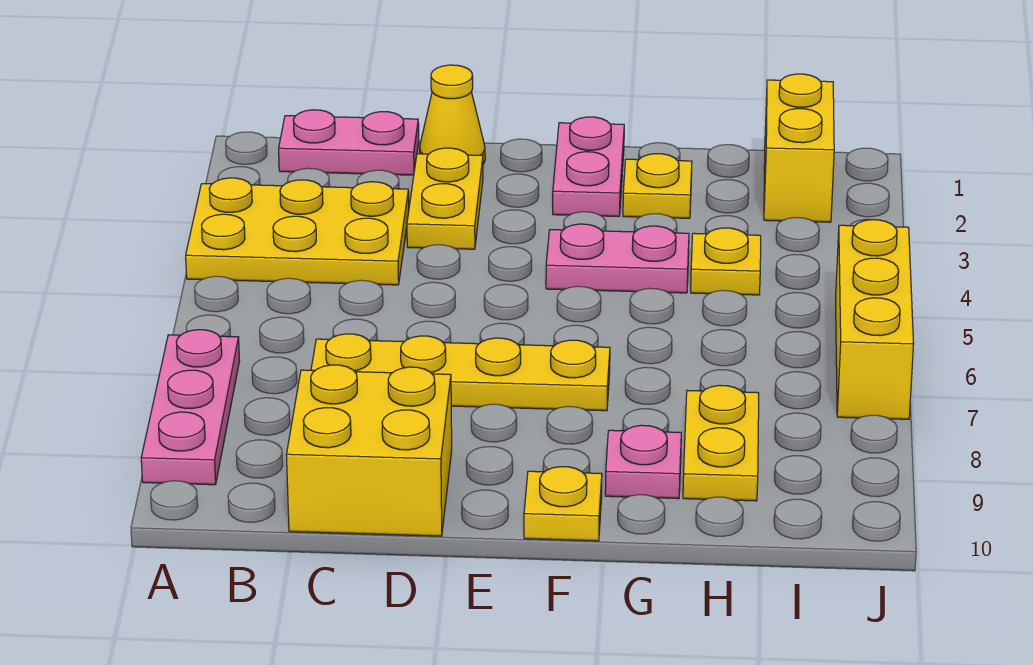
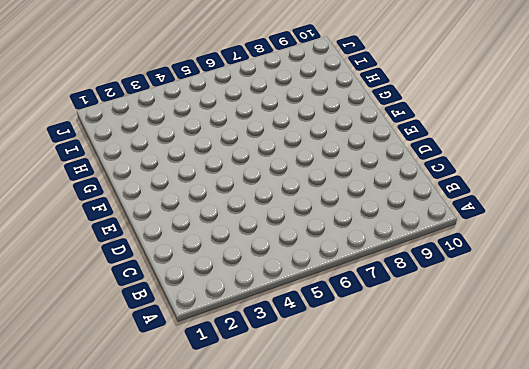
none -> yellow 2x3 plate [186,178,409,285]
none -> pink 1x3 plate [141,330,240,485]
none -> pink 1x2 plate [279,110,419,175]

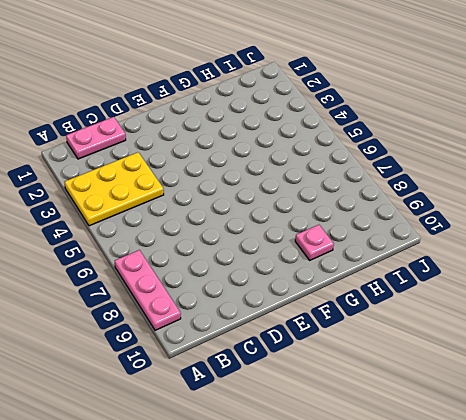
none -> yellow 1x4 plate [311,334,610,411]
none -> yellow 2x2 brick [286,365,452,536]
none -> yellow 1x1 cone [420,65,485,164]

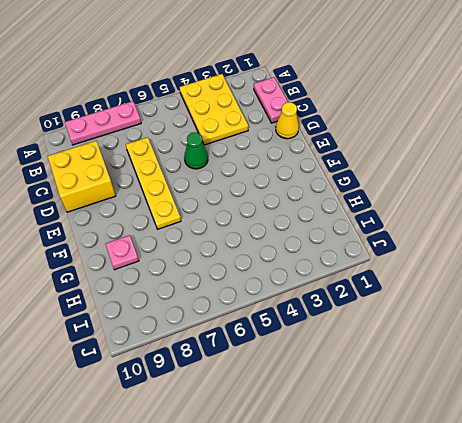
green 1x1 cone [184,132,208,169] -> none
none -> yellow 1x2 plate [407,148,483,249]
none -> pink 1x2 plate [553,117,624,216]
none -> pink 1x2 plate [546,224,689,293]

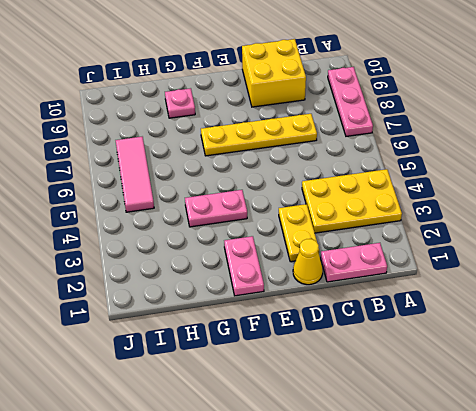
pink 1x3 tile [116,137,154,212] -> none
none -> yellow 1x1 plate [524,467,602,541]
none -> yellow 1x1 plate [623,154,692,218]
none -> yellow 1x1 plate [691,228,761,295]

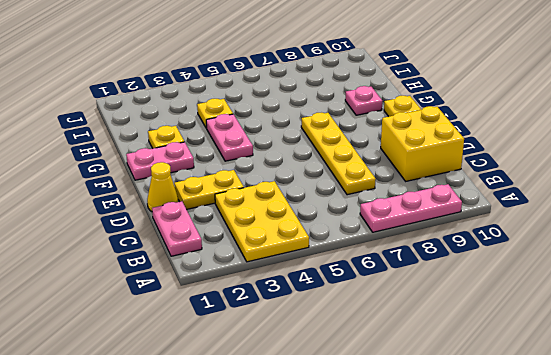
none -> yellow 1x2 plate [683,385,759,501]
none -> yellow 1x2 brick [764,74,834,222]
none -> yellow 1x3 brick [836,220,914,419]

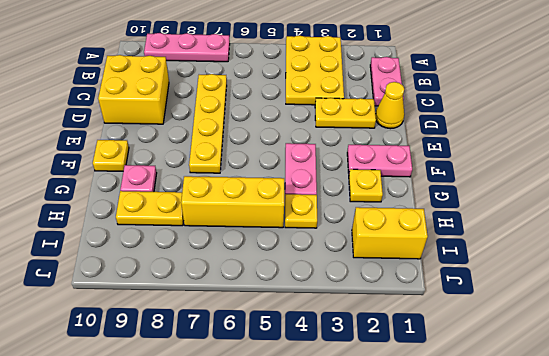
yellow 1x3 brick [181,176,284,228] -> yellow 1x3 brick moved to [836,220,914,419]

